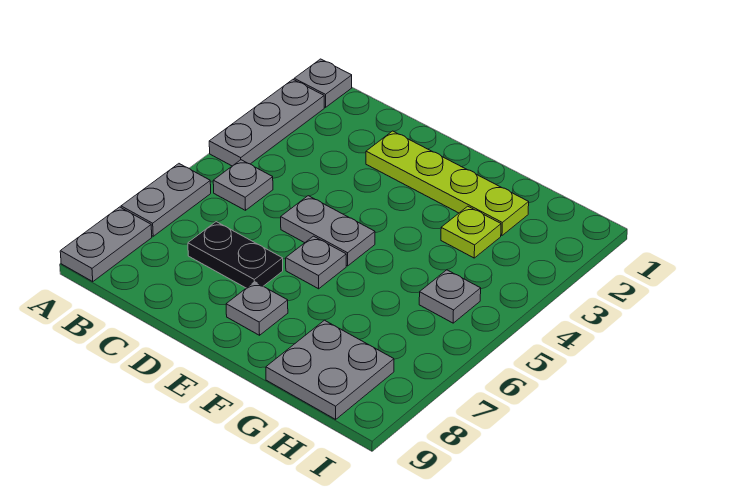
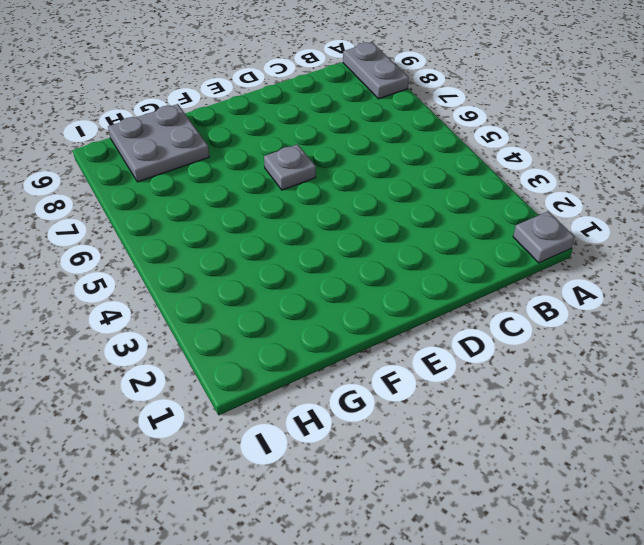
none -> grey 1x3 plate [209,80,324,166]
none -> grey 1x2 plate [121,164,211,236]
none -> grey 1x1 plate [213,160,273,210]

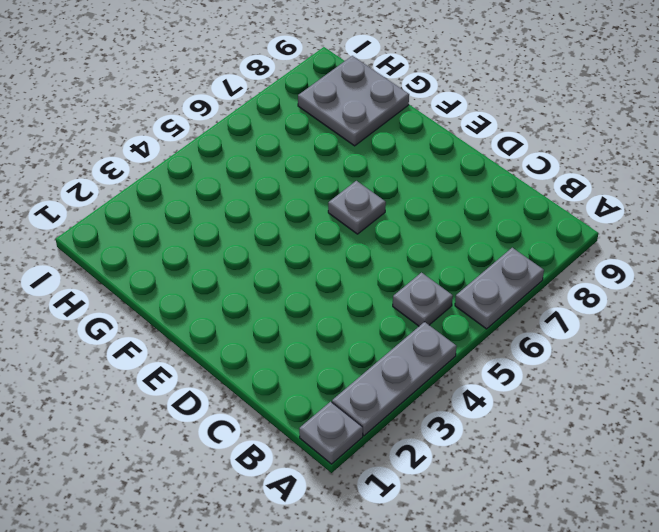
none -> grey 1x2 plate [60,207,152,281]
none -> black 1x2 plate [188,222,283,288]
none -> lime 1x4 plate [366,131,529,235]

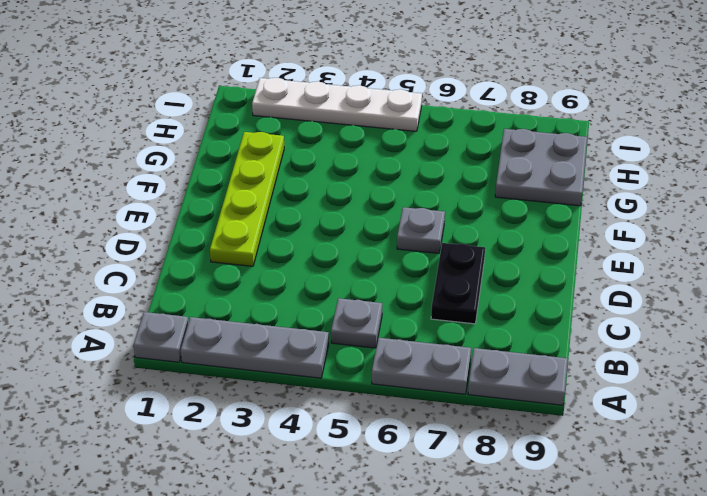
white 1x4 plate [252,78,422,131] -> none
none -> grey 1x2 plate [281,196,375,266]
none -> grey 1x1 plate [226,282,288,335]
none -> lime 1x1 plate [441,206,501,258]

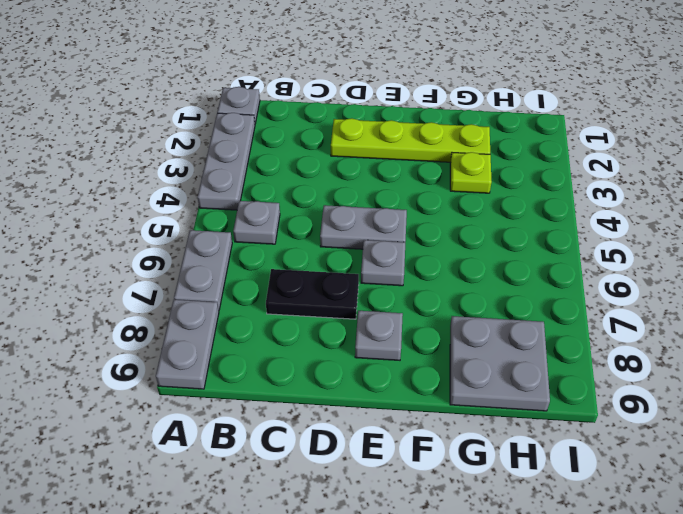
none -> grey 1x1 plate [419,270,481,323]

